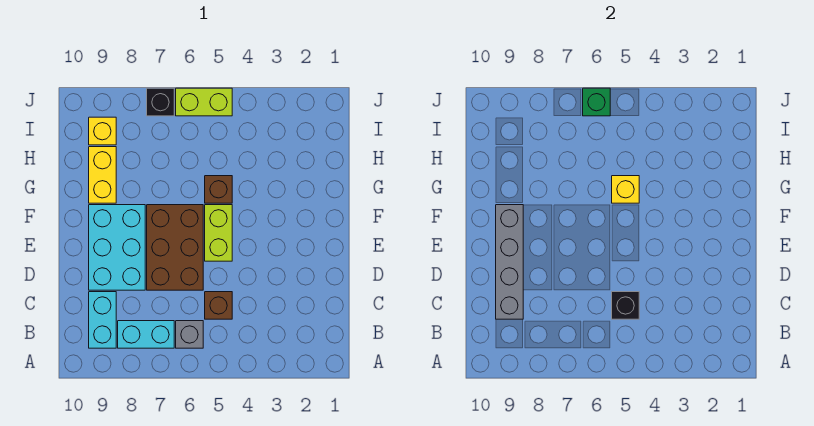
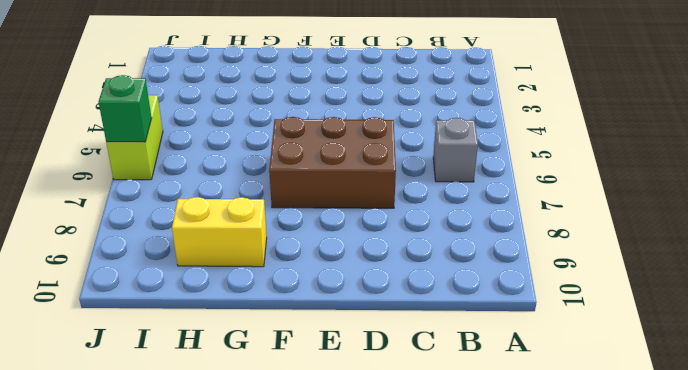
none -> cyan 1x2 brick [118,321,174,348]
none -> cyan 1x2 brick [89,292,116,348]
none -> brown 1x1 brick [205,292,232,319]

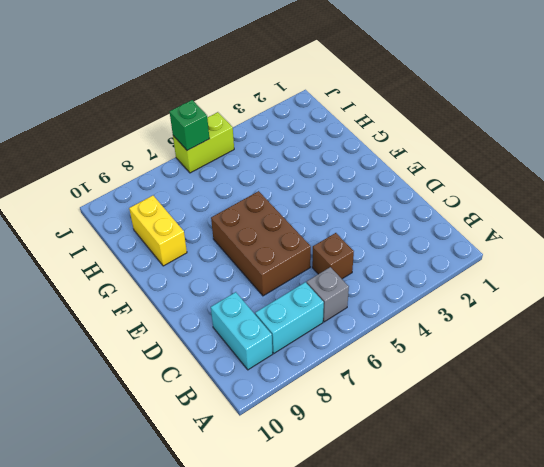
none -> cyan 2x3 brick [89,205,145,290]
none -> lime 1x2 brick [205,205,232,261]
none -> brown 1x1 brick [205,176,232,203]

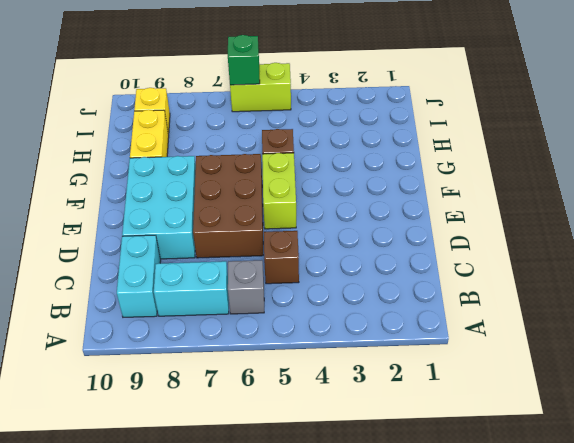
none -> black 1x1 brick [147,88,174,116]
none -> black 1x1 brick [612,292,639,319]
none -> grey 1x4 brick [496,205,523,319]

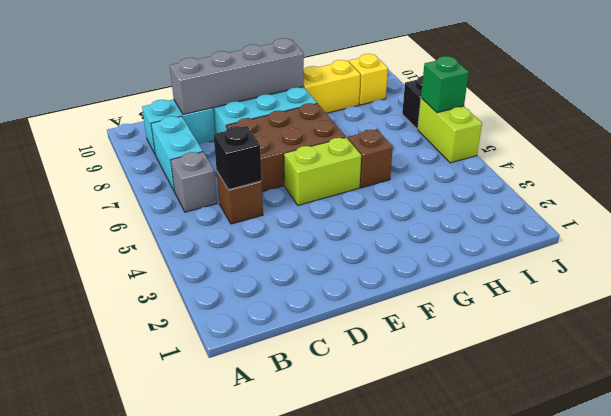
none -> yellow 1x1 brick [612,176,639,203]

